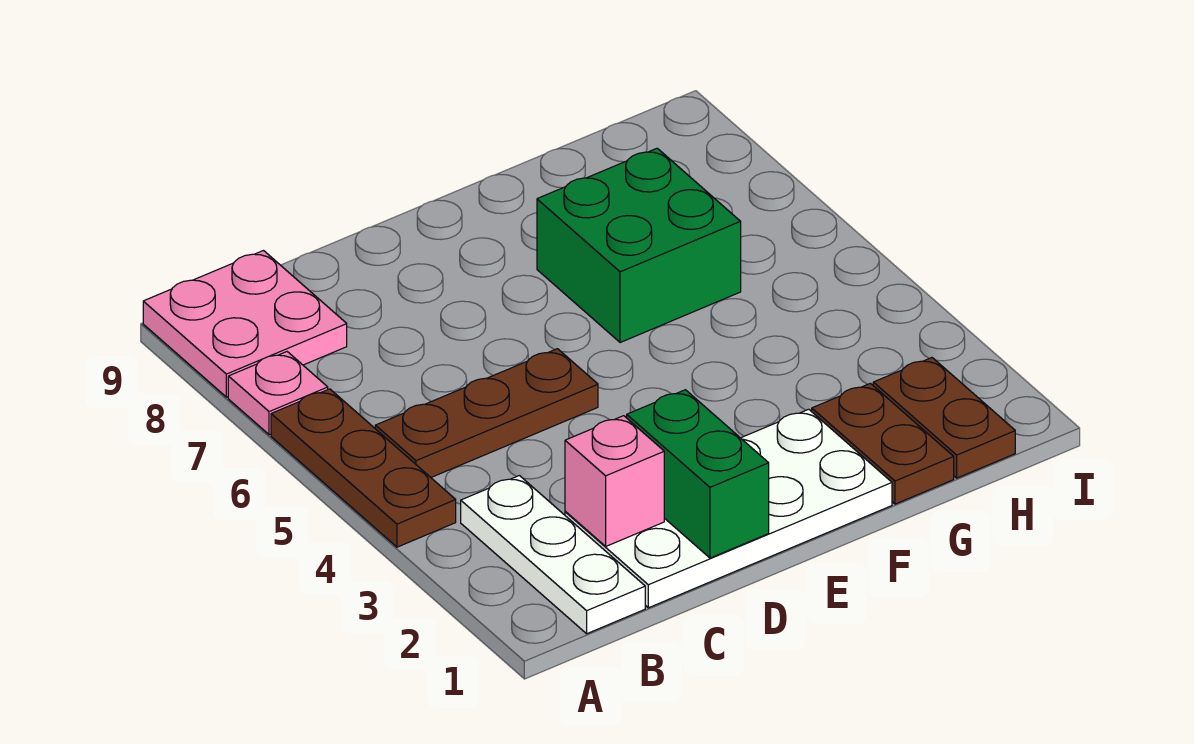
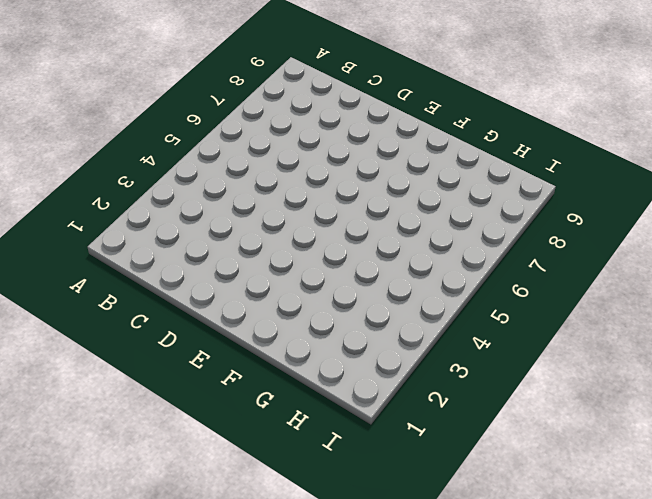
none -> brown 1x3 plate [271,389,456,547]
none -> pink 1x1 plate [228,352,328,435]

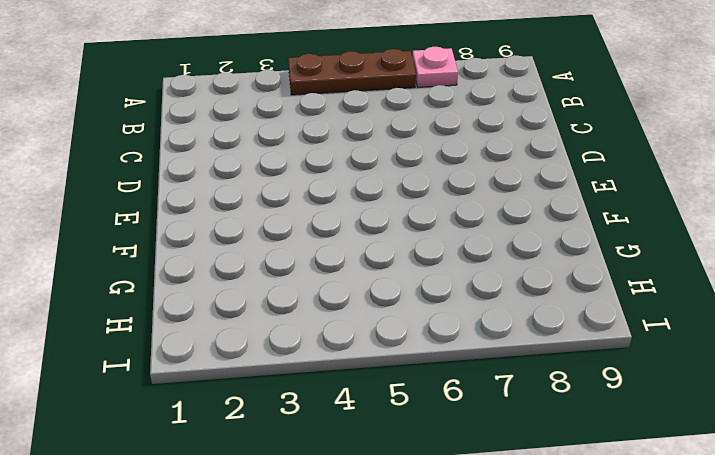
none -> pink 2x2 plate [143,251,347,397]
none -> white 1x3 plate [461,476,645,634]

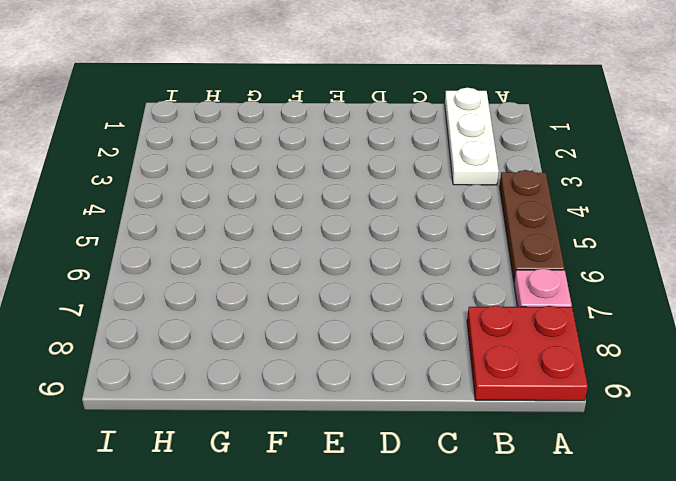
red 2x2 plate [467,306,588,401] -> pink 2x2 plate [143,251,347,397]
none -> brown 1x3 plate [375,349,598,477]
none -> white 2x4 plate [565,409,892,608]

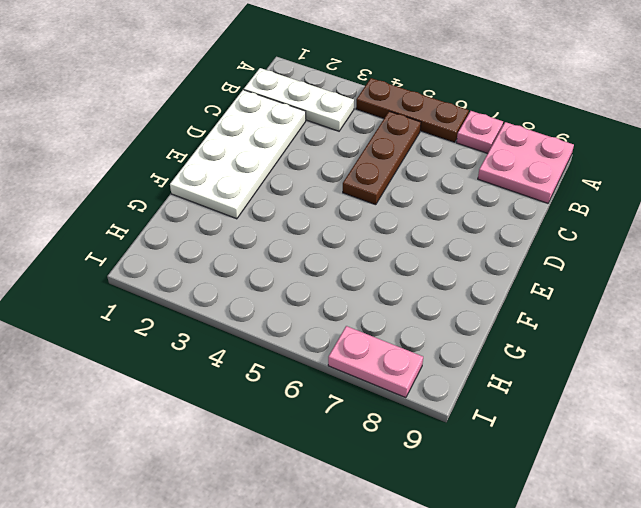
pink 1x2 plate [328,326,423,398] -> none
none -> green 2x2 brick [537,148,741,343]
none -> brown 1x2 plate [812,383,954,504]

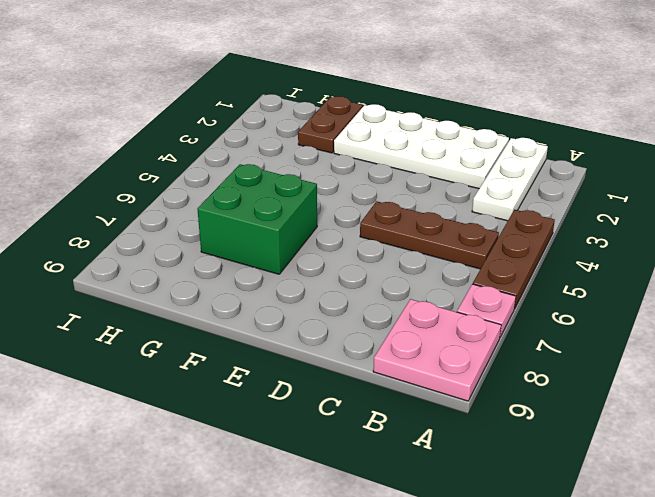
none -> brown 1x2 plate [873,358,1015,478]
none -> pink 1x1 brick [565,416,664,546]

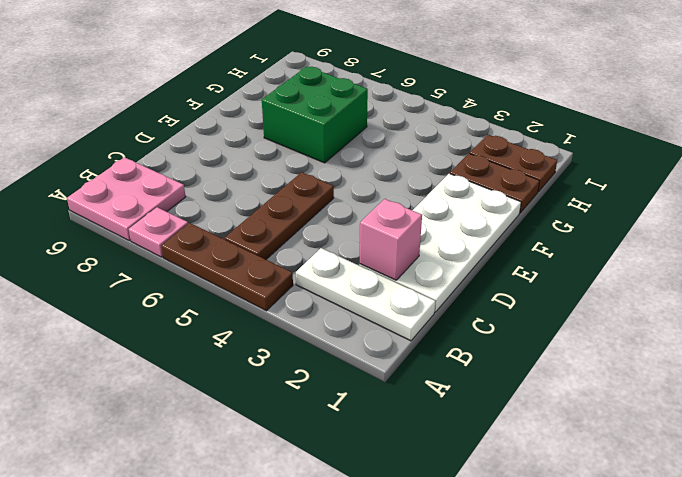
none -> green 1x2 brick [627,390,769,558]

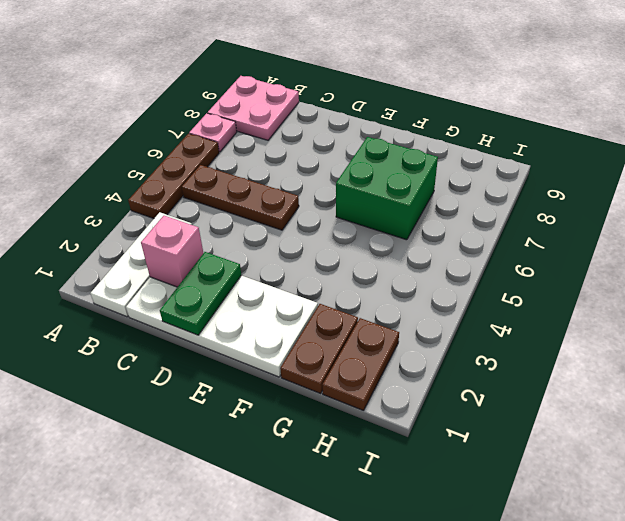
green 1x2 plate [160,252,241,335] -> green 1x2 brick [627,390,769,558]

